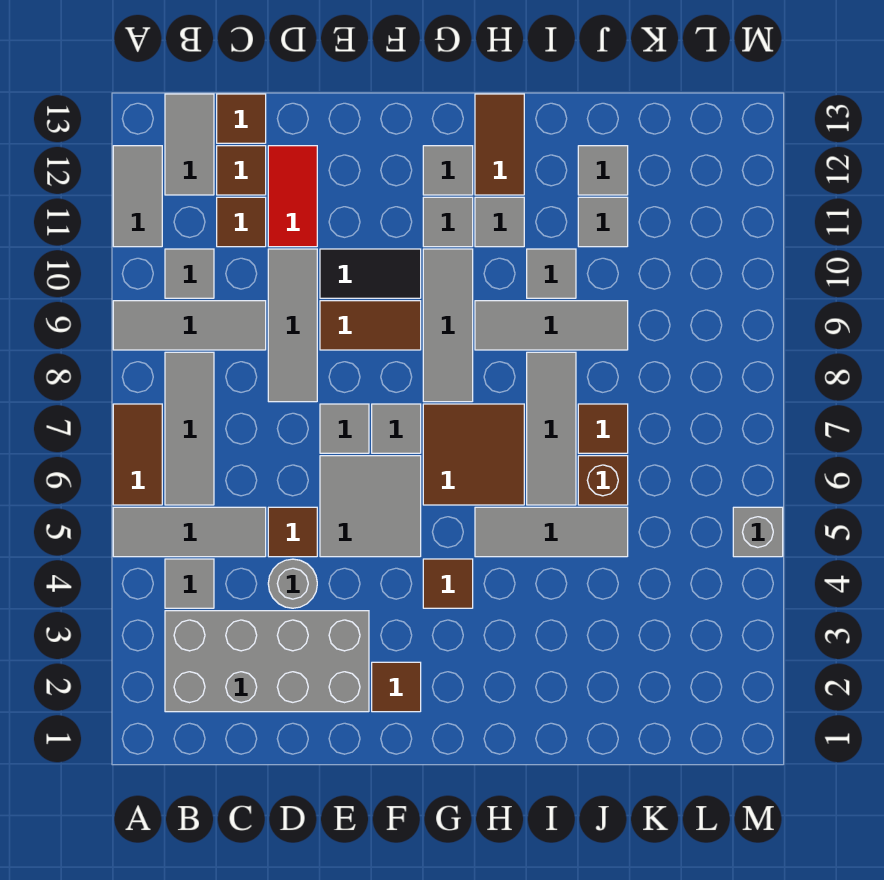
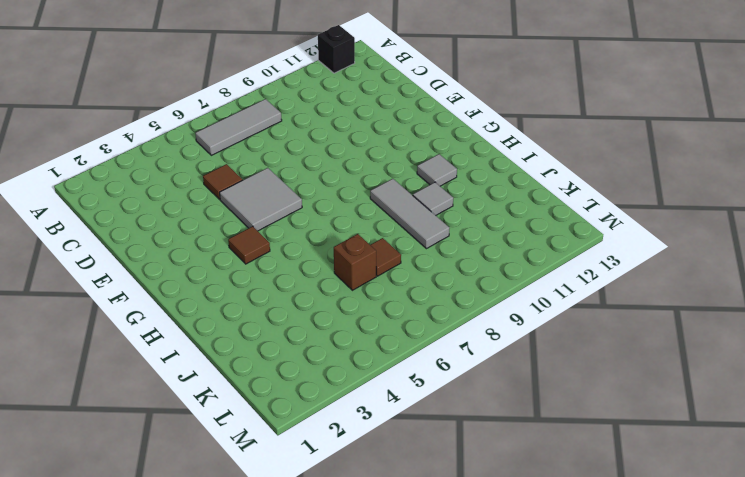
black 1x1 brick [318,25,355,73] -> grey 1x2 tile [113,146,162,247]
none -> grey 1x3 tile [113,507,266,557]
none -> brown 1x2 tile [113,404,162,505]
none -> grey 1x3 tile [113,301,266,350]
none -> grey 2x4 brick [165,611,369,712]

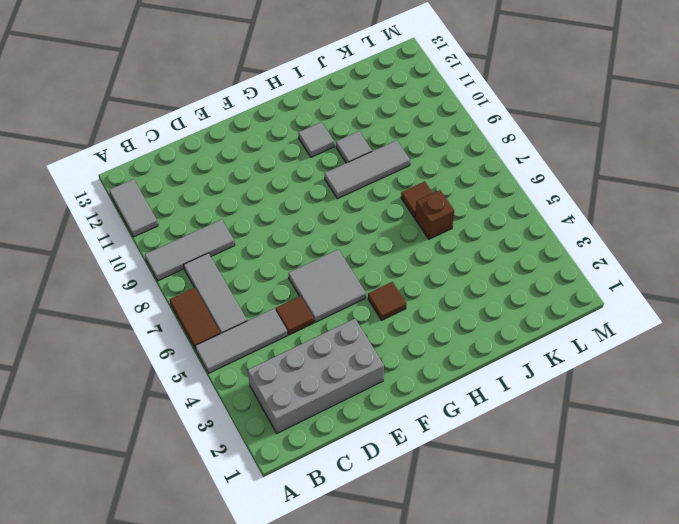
none -> grey 1x1 tile [165,559,214,608]
none -> grey 1x1 tile [165,249,214,298]
none -> grey 1x2 tile [165,94,214,195]
none -> brown 1x1 tile [217,197,266,247]

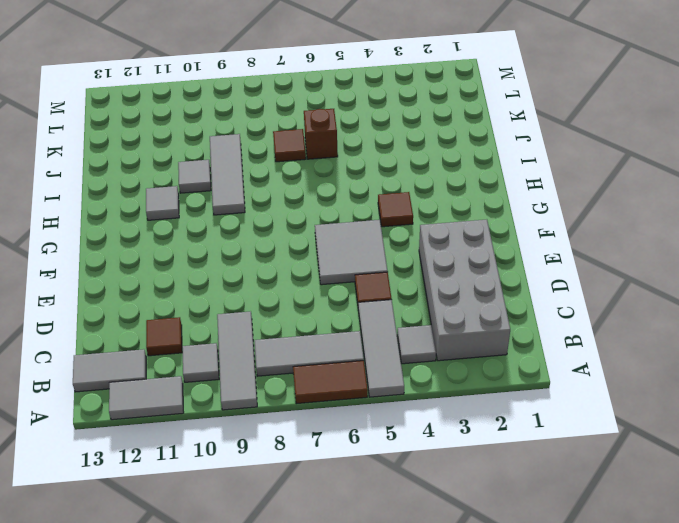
none -> brown 1x1 tile [217,146,266,195]
none -> brown 1x1 tile [217,94,266,143]
none -> grey 1x1 round brick [268,559,317,608]
none -> grey 1x3 tile [268,249,317,402]

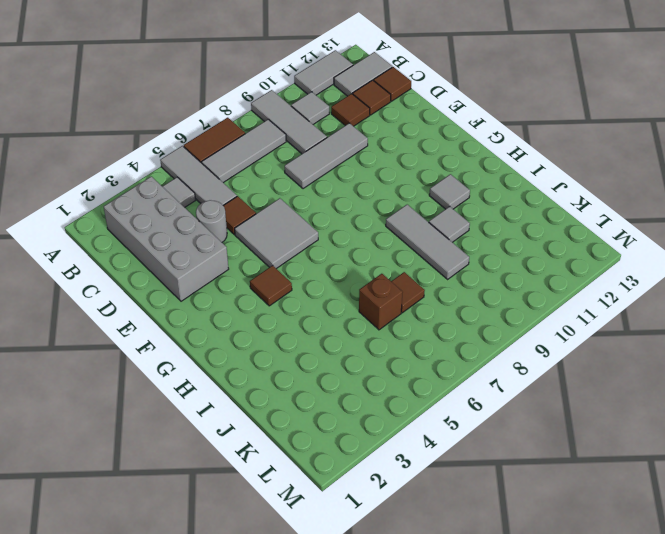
none -> red 1x2 tile [268,146,317,247]
none -> grey 1x1 tile [320,404,369,453]
none -> brown 1x2 tile [320,301,421,350]
none -> black 1x2 tile [320,249,421,298]

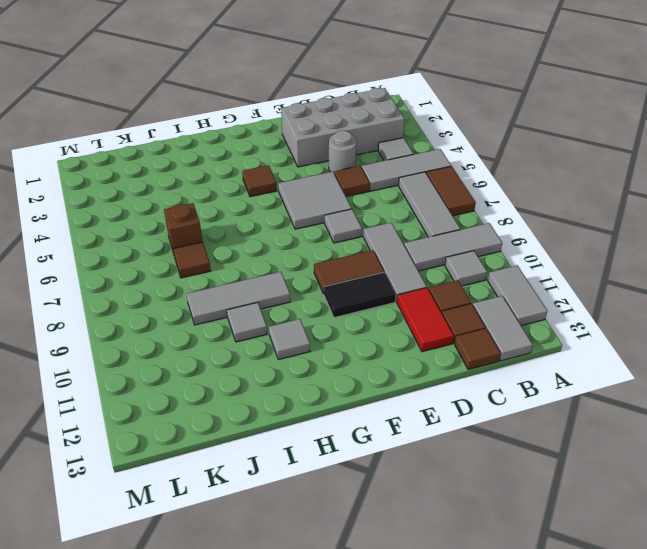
none -> brown 1x1 tile [372,662,421,712]
none -> grey 1x1 tile [372,404,421,453]
none -> brown 2x2 tile [423,404,524,505]
none -> grey 1x3 tile [423,249,473,402]

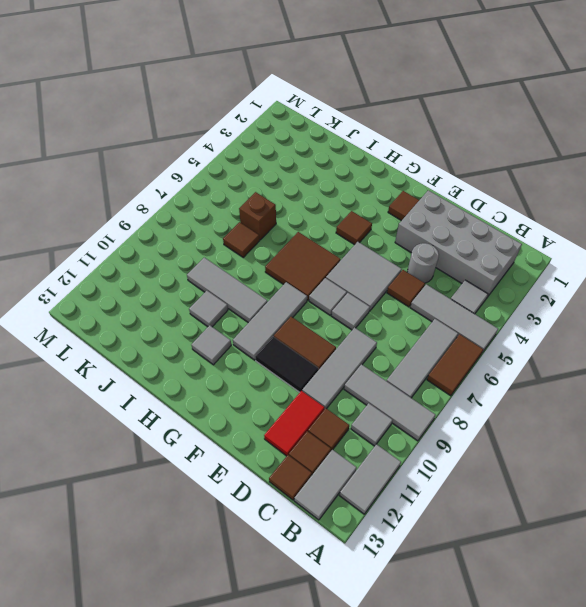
none -> grey 1x1 tile [423,197,473,247]
none -> grey 1x1 tile [423,146,473,195]
none -> grey 1x3 tile [475,507,628,557]
none -> brown 1x2 tile [475,94,524,195]

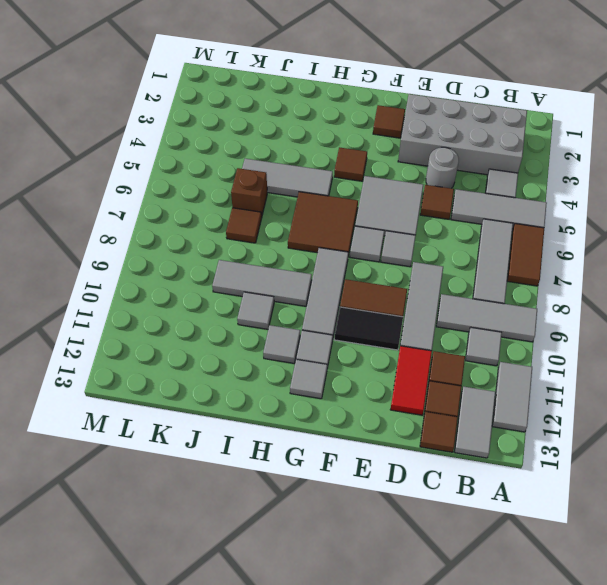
none -> brown 1x2 tile [475,94,524,195]
none -> grey 1x3 tile [527,352,576,505]
none -> grey 1x1 tile [578,197,628,247]
none -> grey 1x1 tile [578,146,628,195]

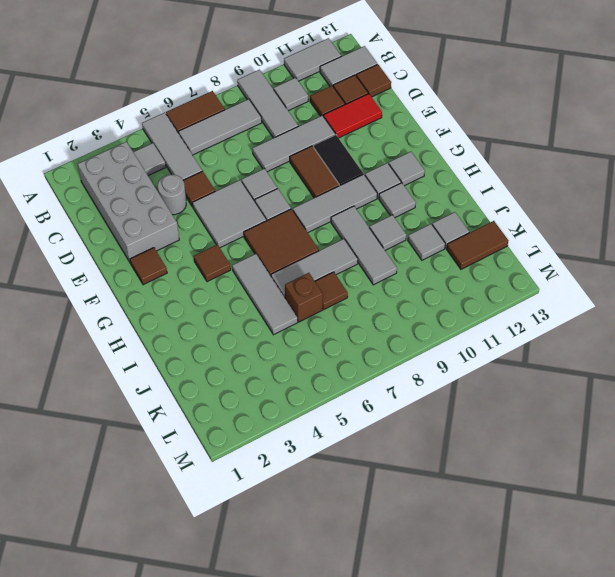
brown 1x2 tile [447,221,508,269] -> brown 1x2 tile moved to [475,94,524,195]
none -> grey 1x1 brick [733,507,783,557]

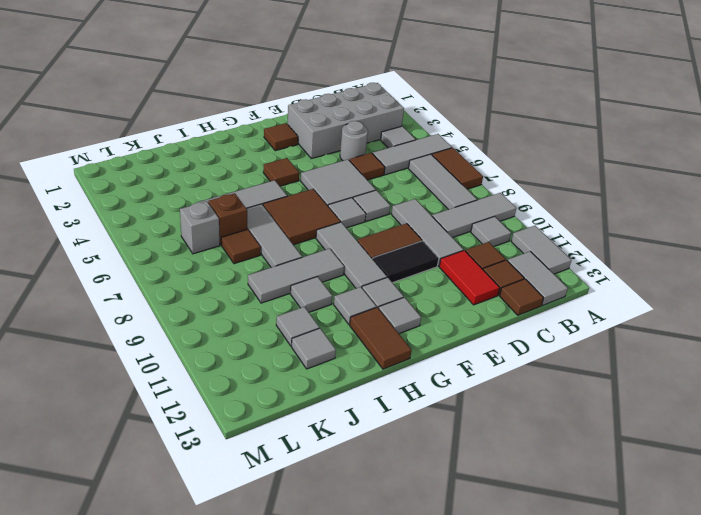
grey 1x1 brick [180,201,220,254] -> grey 1x1 brick moved to [733,507,783,557]

